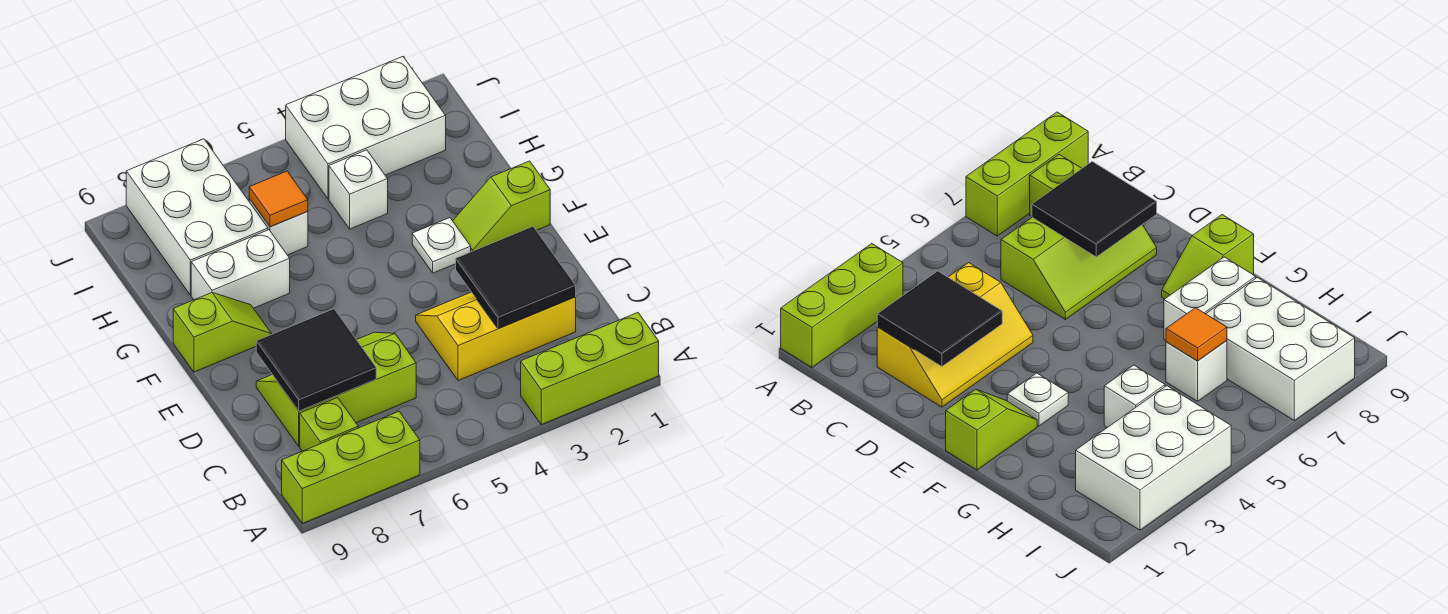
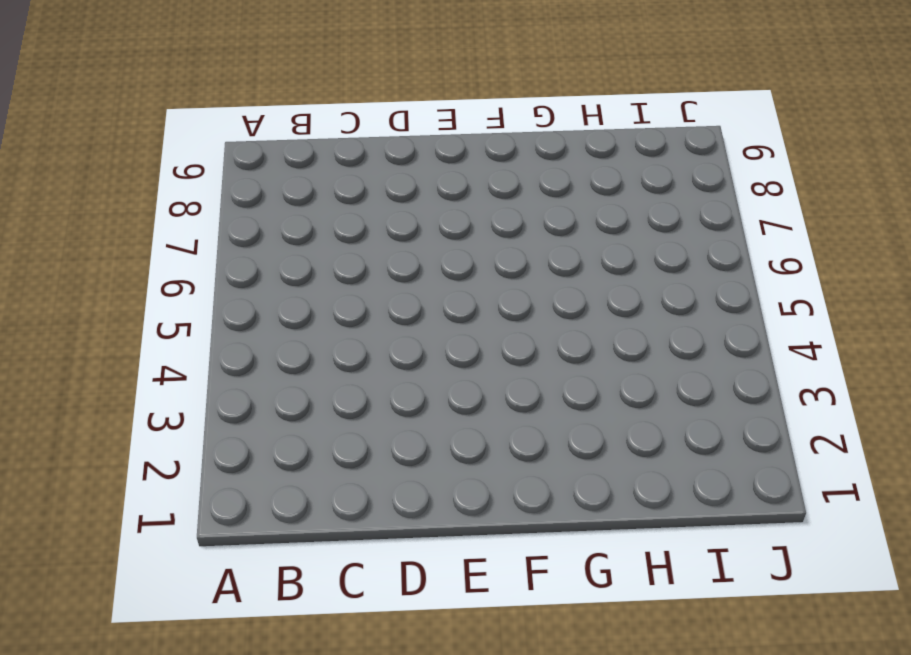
none -> lime 1x3 brick [521,313,659,425]
none -> lime 1x3 brick [282,412,420,523]
none -> lime 1x1 brick [300,398,358,451]

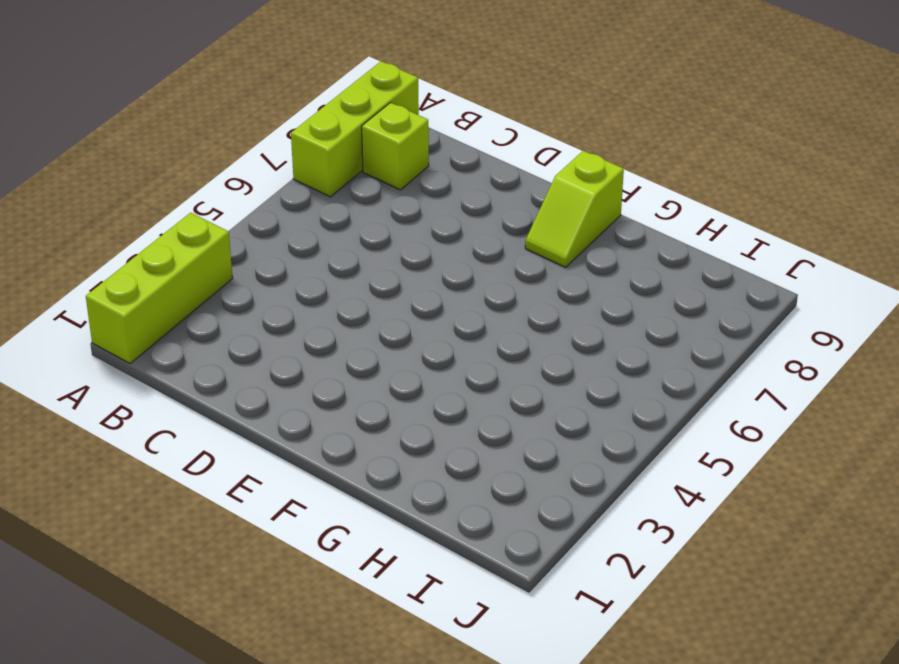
none -> yellow 2x3 slope [416,292,576,381]
none -> lime 2x3 slope [256,332,416,446]
none -> lime 1x2 slope [453,161,550,252]

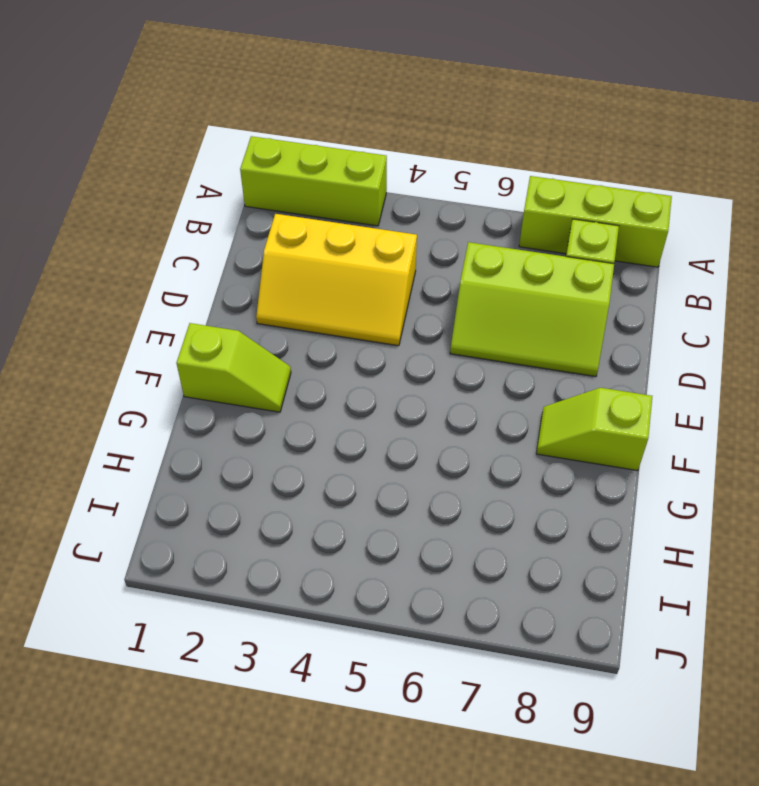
none -> white 1x1 plate [412,218,471,273]
none -> white 1x2 brick [191,230,290,308]
none -> white 1x1 brick [329,150,388,229]

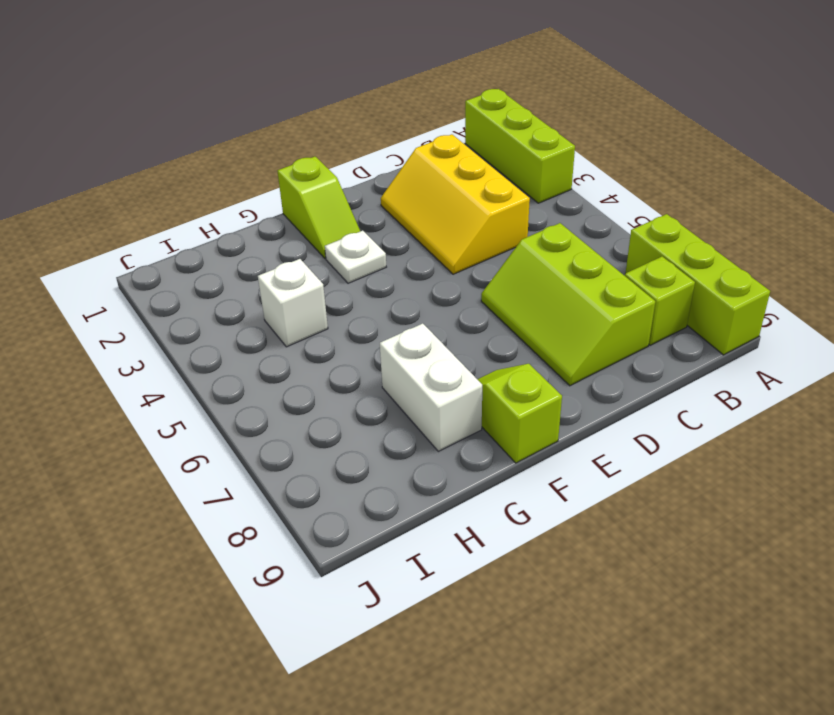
none -> white 1x1 brick [249,199,308,255]
none -> white 2x3 brick [126,139,268,295]
none -> white 2x3 brick [286,57,446,199]

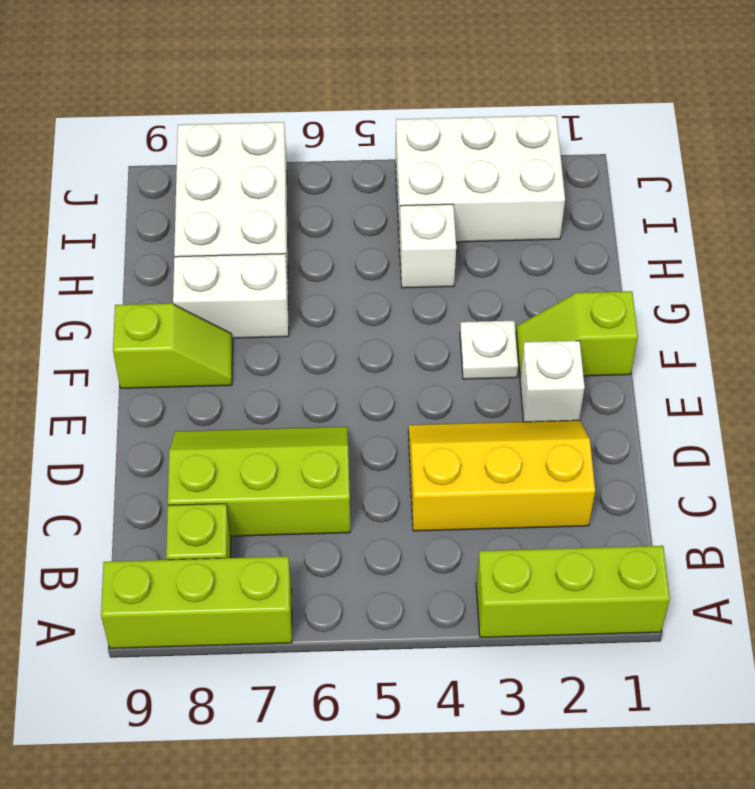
white 1x1 brick [520,341,585,422] -> white 1x1 brick moved to [249,199,308,255]
none -> black 2x2 tile [456,226,576,329]
none -> black 2x2 tile [256,309,376,411]
none -> orange 1x1 tile [249,171,308,227]

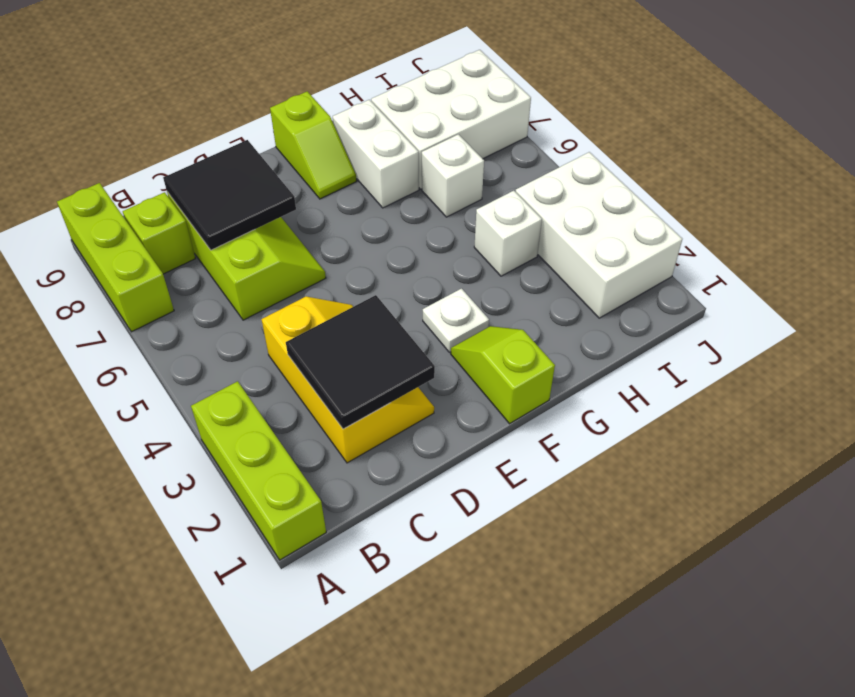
none -> orange 1x1 tile [249,171,308,227]

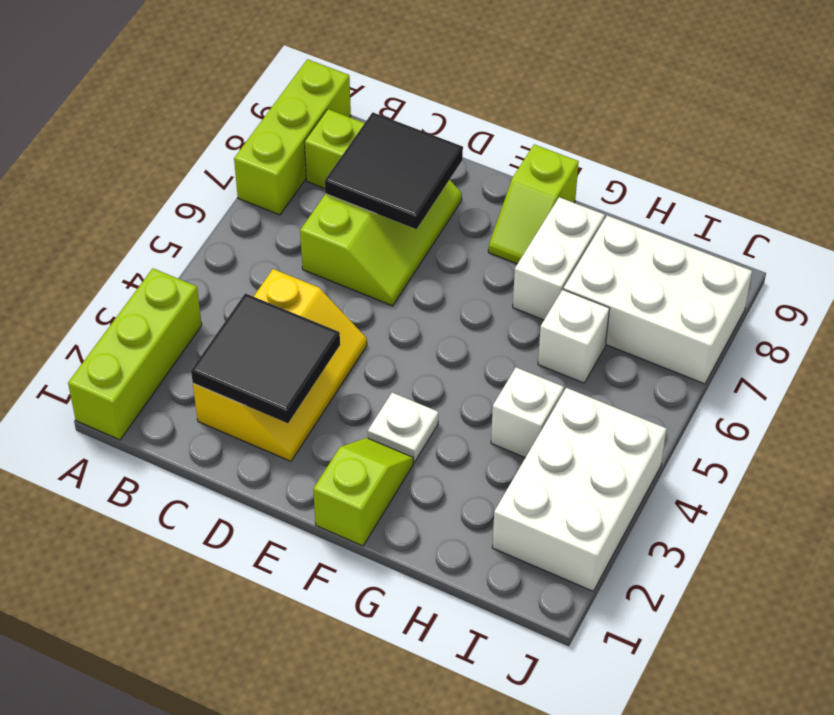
none -> orange 1x1 tile [249,171,308,227]

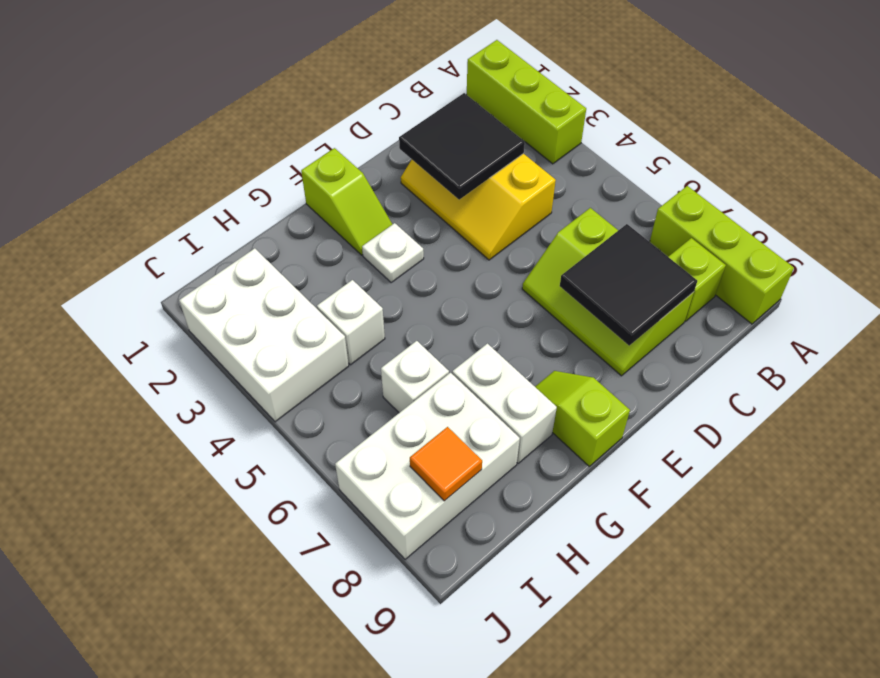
orange 1x1 tile [410,427,482,501] -> orange 1x1 tile moved to [249,171,308,227]

